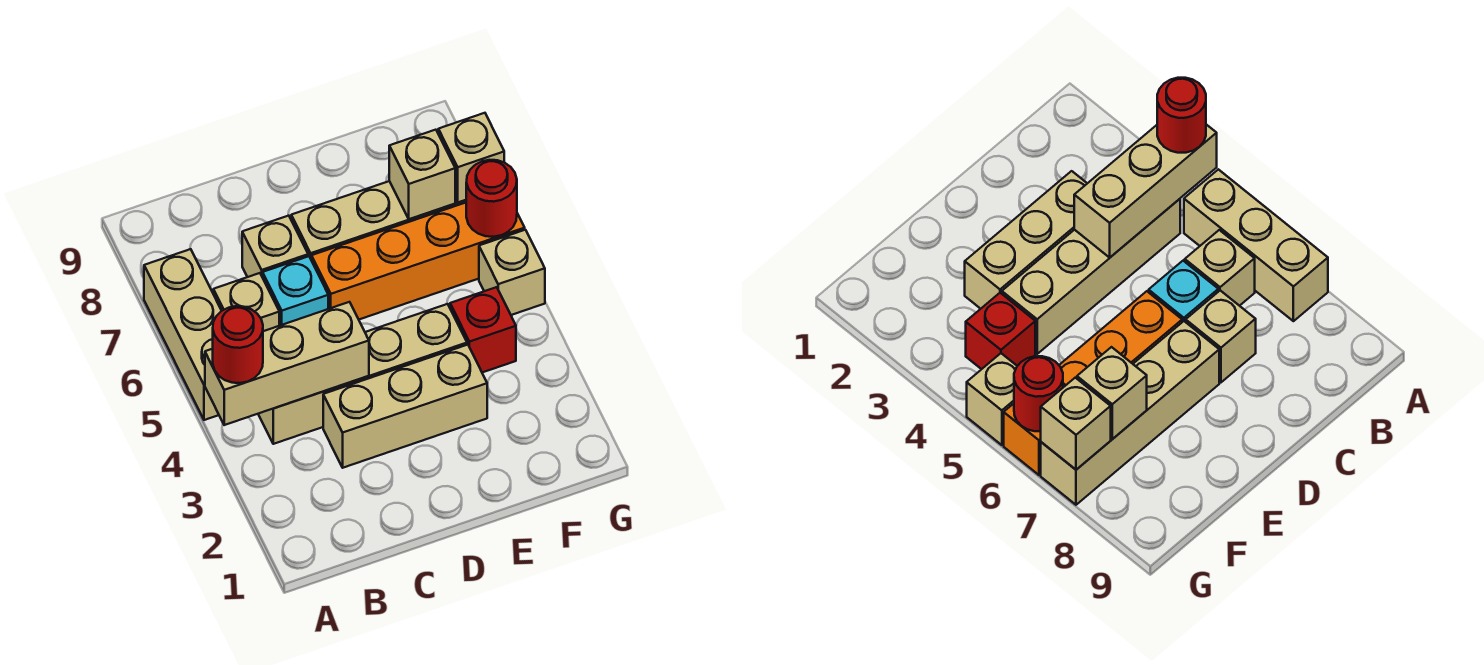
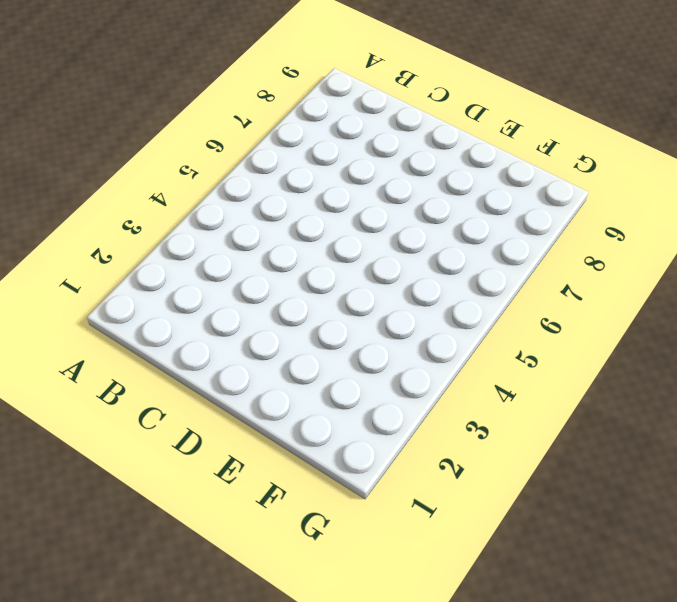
none -> tan 1x3 brick [144,249,221,420]
none -> tan 1x4 brick [258,304,467,444]
none -> tan 1x1 brick [213,273,279,331]

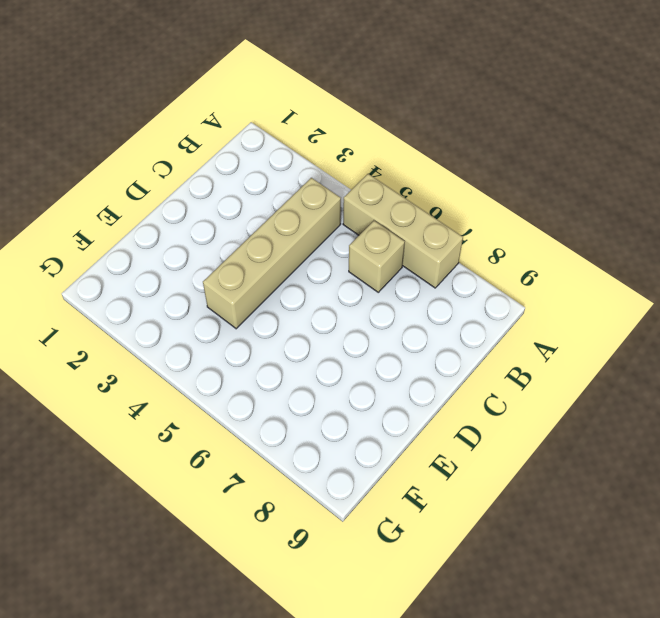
none -> tan 1x3 brick [323,345,487,468]
none -> cyan 1x1 brick [263,256,328,326]
none -> tan 1x1 brick [242,216,308,277]

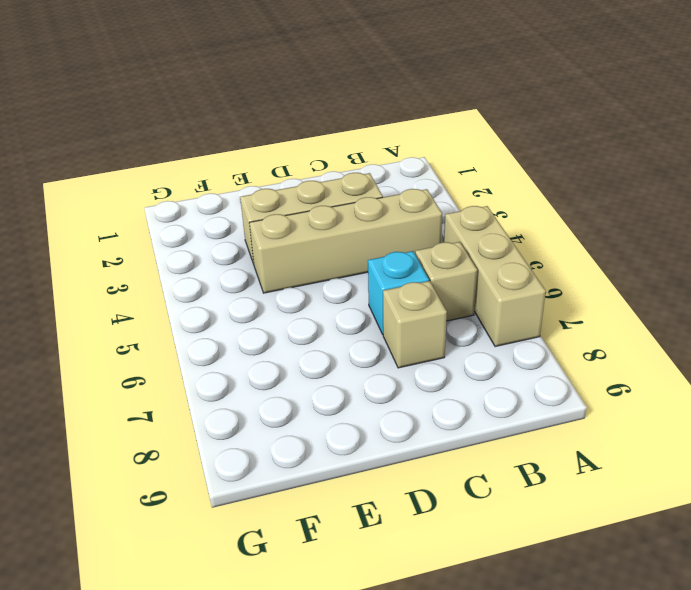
none -> orange 1x4 brick [312,203,525,319]
none -> tan 1x4 brick [291,181,466,260]
none -> red 1x1 brick [450,287,516,373]

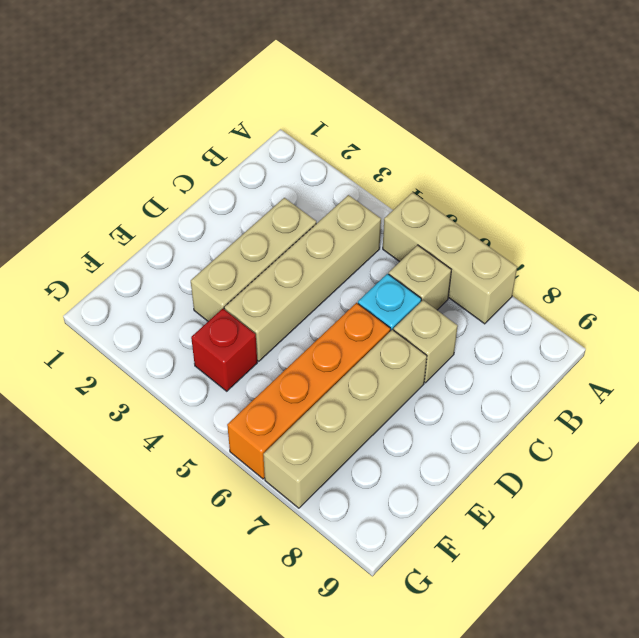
none -> tan 1x1 brick [479,230,545,315]
none -> tan 1x3 brick [205,302,369,425]
none -> tan 1x1 brick [389,130,455,219]

